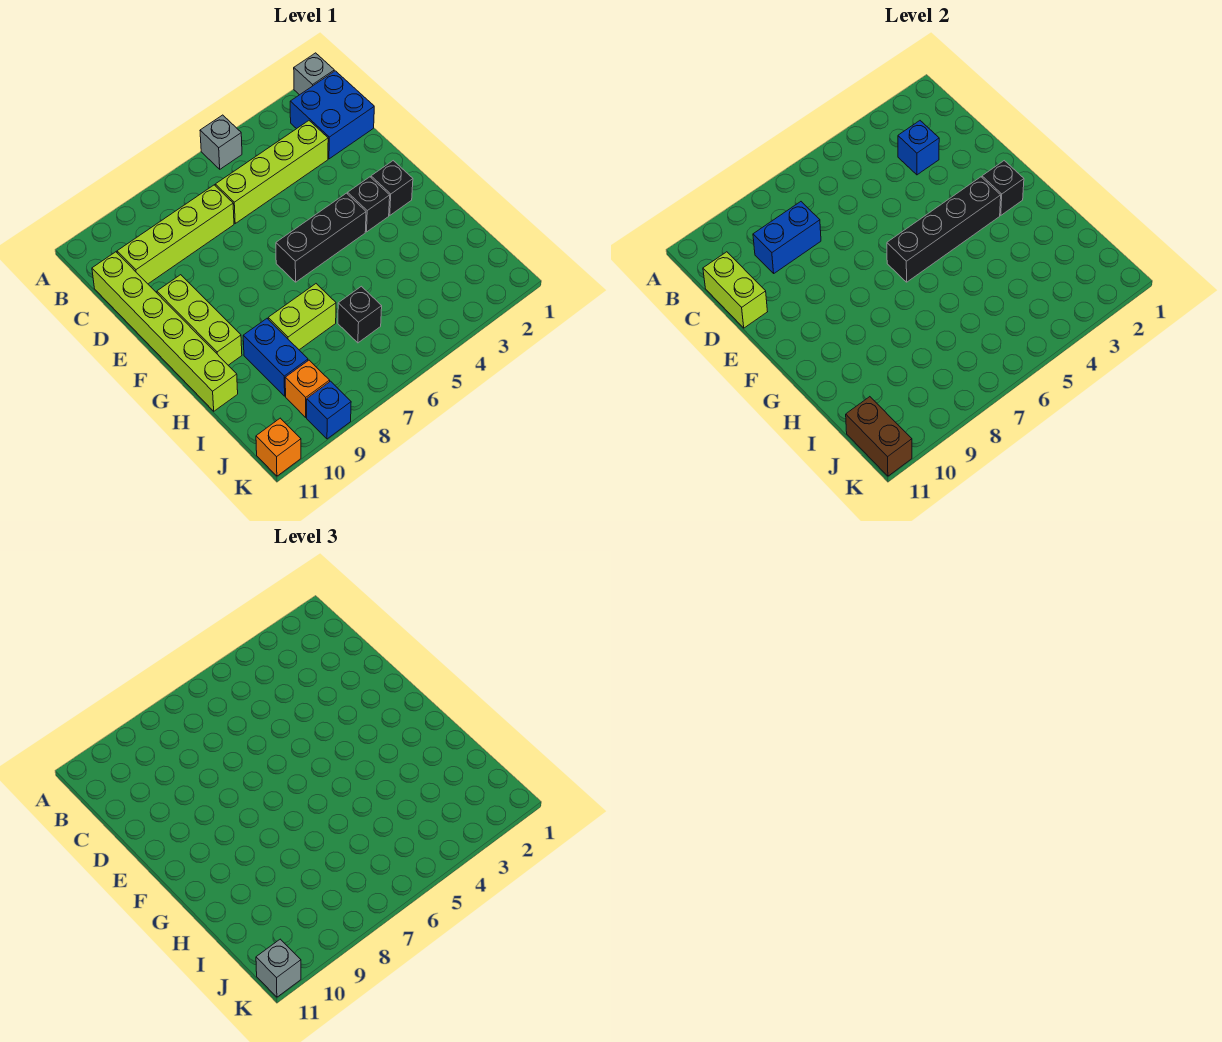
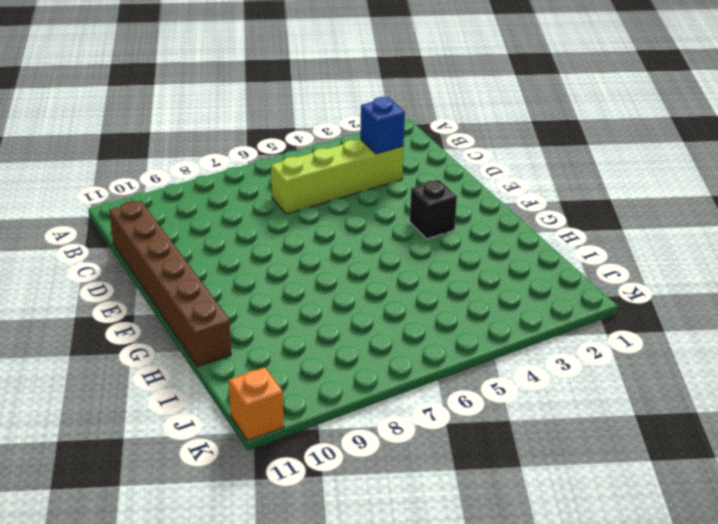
brown 1x6 brick [109,201,231,367] -> lime 1x6 brick [92,252,238,411]
none -> grey 1x1 brick [294,53,334,95]
none -> grey 1x1 brick [200,115,242,169]
none -> blue 2x2 brick [290,71,374,159]

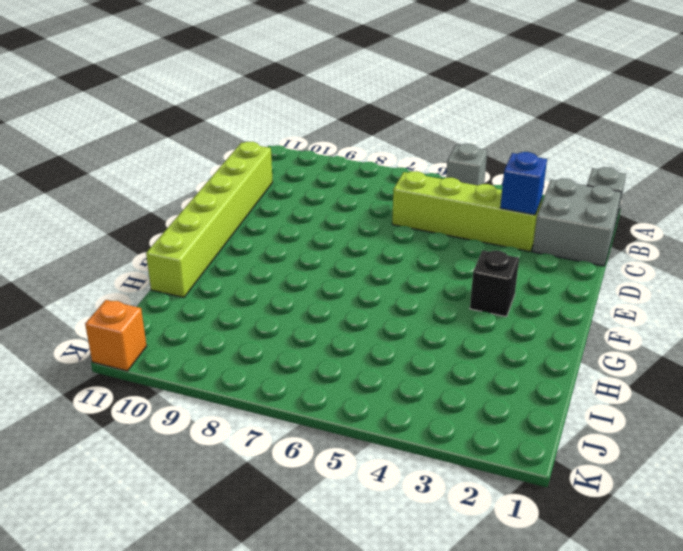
grey 2x2 brick [532,179,621,266] -> blue 2x2 brick [290,71,374,159]
none -> lime 1x4 brick [117,185,234,284]
none -> lime 1x3 brick [157,275,242,365]
none -> black 1x1 brick [371,161,413,215]

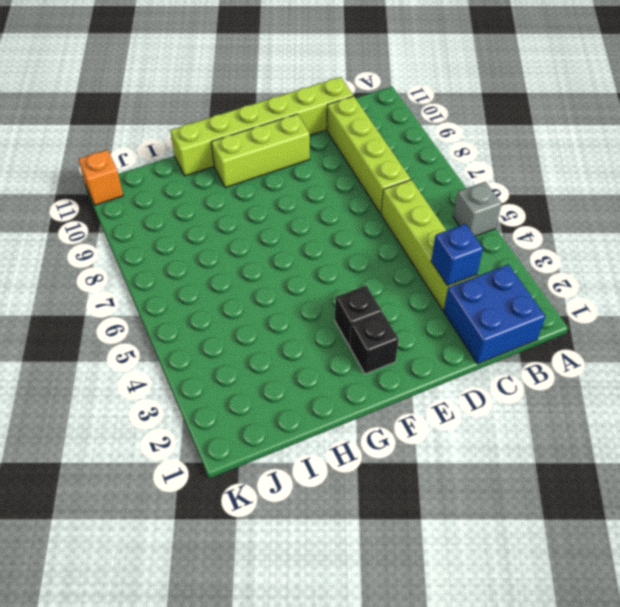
none -> grey 1x1 brick [294,53,334,95]
none -> black 1x3 brick [276,193,366,282]
none -> lime 1x2 brick [268,284,336,350]

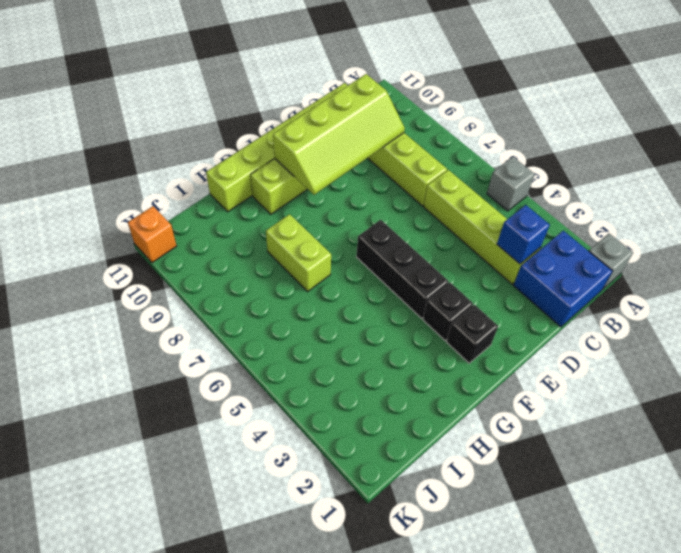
lime 2x4 slope [273,74,405,195] -> blue 1x2 brick [753,202,821,273]
none -> blue 1x2 brick [243,319,308,396]
none -> black 1x1 brick [338,286,382,343]
none -> orange 1x1 brick [285,360,330,417]

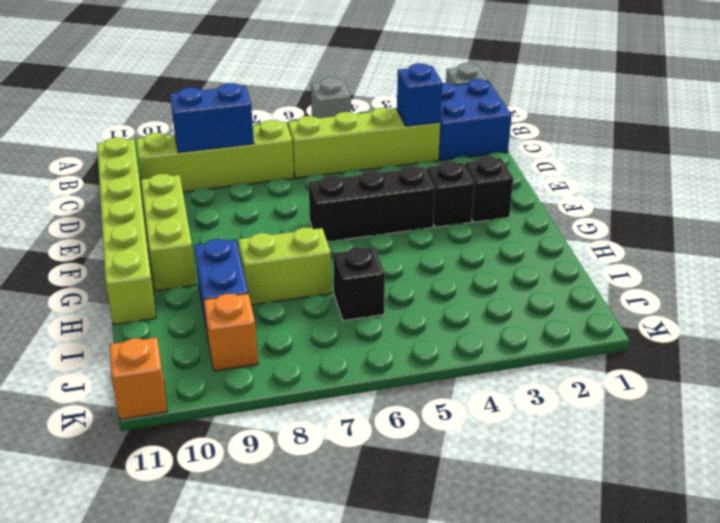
none -> blue 1x1 brick [307,381,351,439]
none -> lime 1x2 brick [703,252,768,328]
none -> black 1x1 brick [982,161,1024,215]

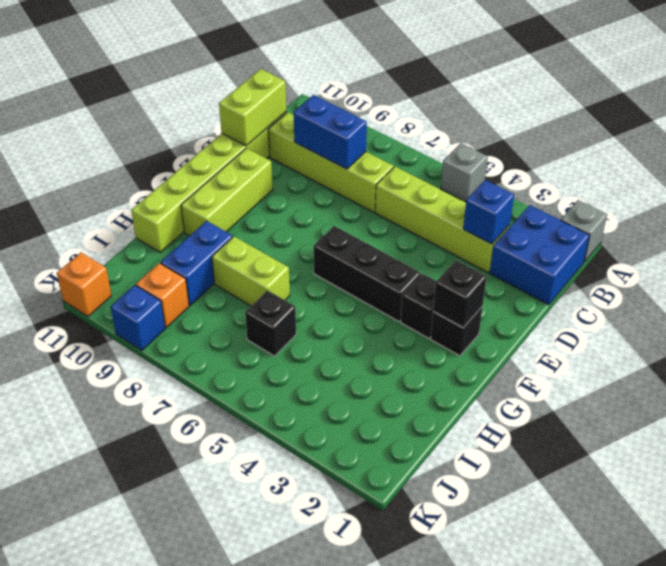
none -> black 1x4 brick [887,177,1001,282]
none -> brown 1x2 brick [846,397,912,476]
none -> grey 1x1 brick [256,939,301,997]

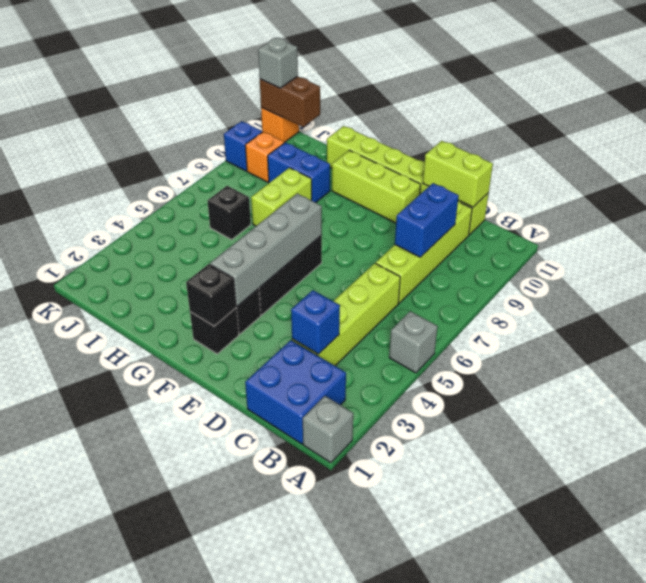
grey 1x4 brick [210,193,322,306] -> black 1x4 brick [887,177,1001,282]

